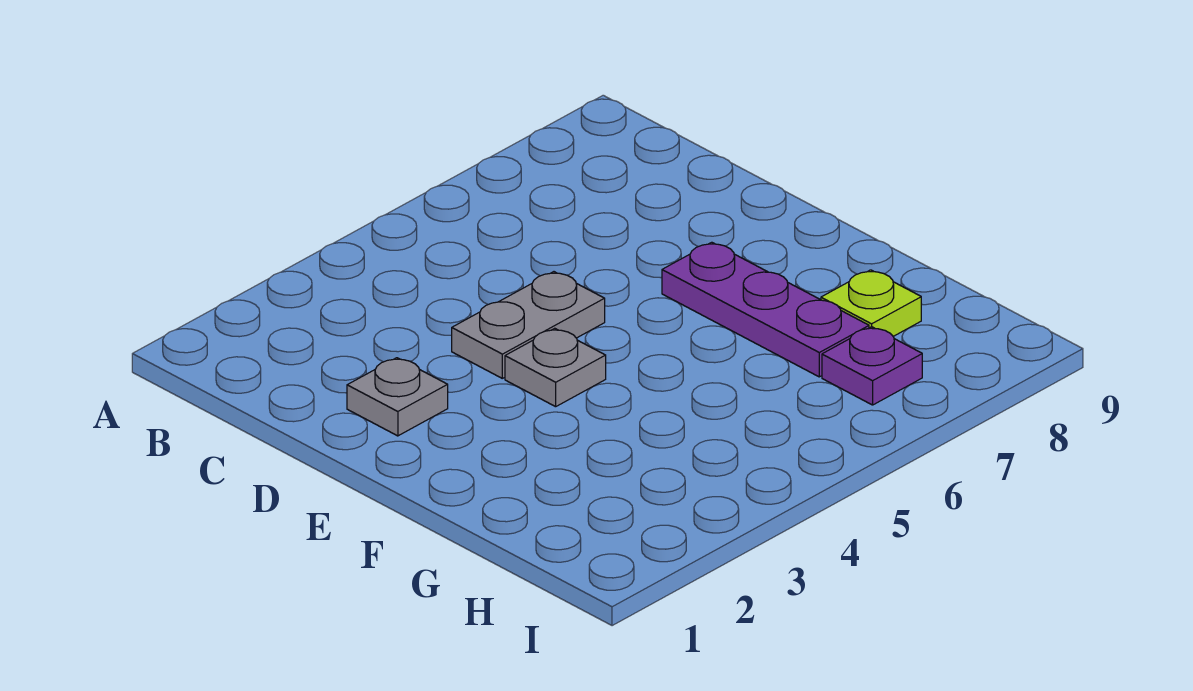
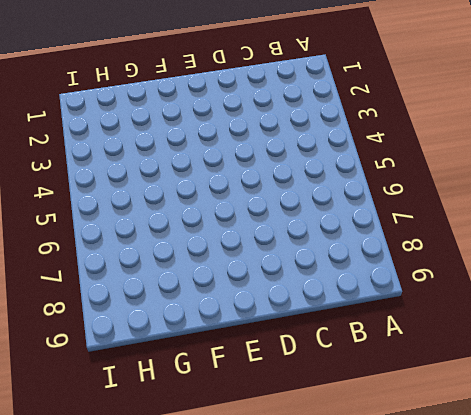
none -> grey 1x1 plate [347,358,448,436]
none -> grey 1x2 plate [452,272,605,378]

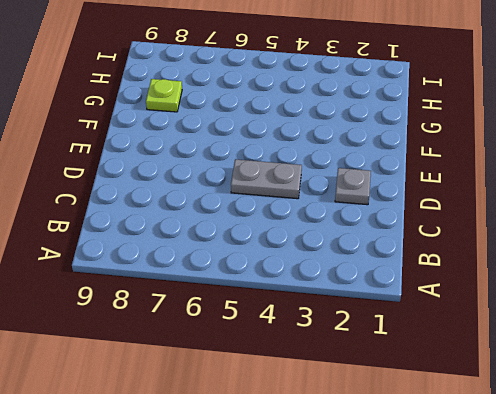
none -> grey 1x1 plate [505,328,606,407]
none -> purple 1x3 plate [662,242,869,377]

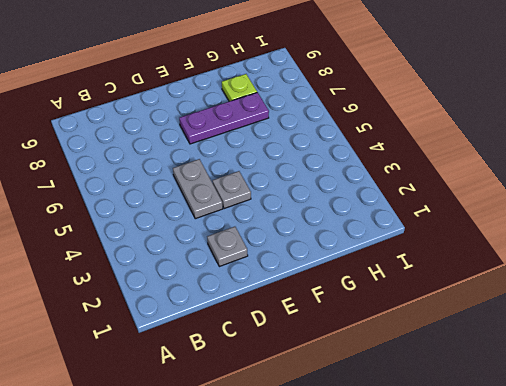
none -> purple 1x1 plate [822,327,922,405]

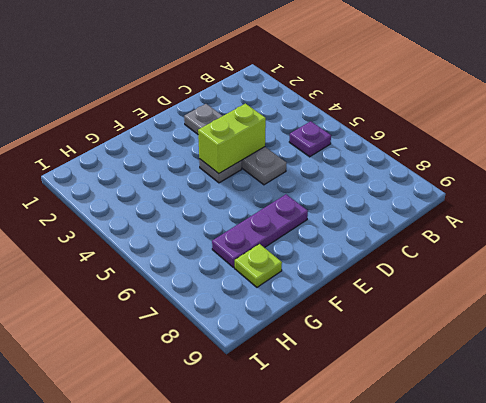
purple 1x1 plate [289,121,331,157] -> purple 1x1 plate moved to [822,327,922,405]
lime 1x2 brick [198,104,266,173] -> none

